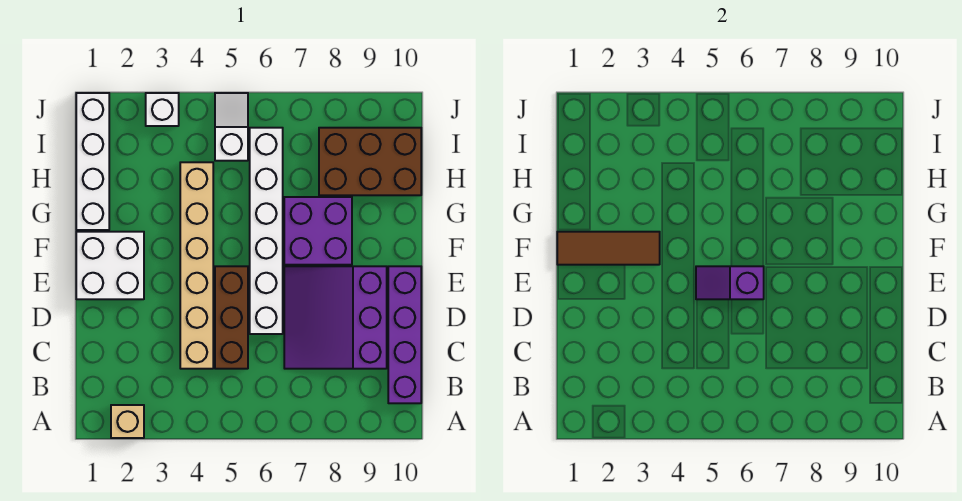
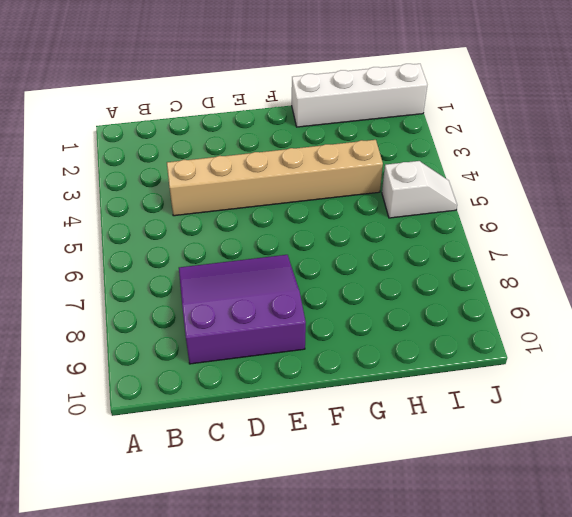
none -> tan 1x1 brick [111,405,144,438]
none -> purple 1x4 brick [388,266,421,403]
none -> brown 1x3 brick [215,266,248,369]

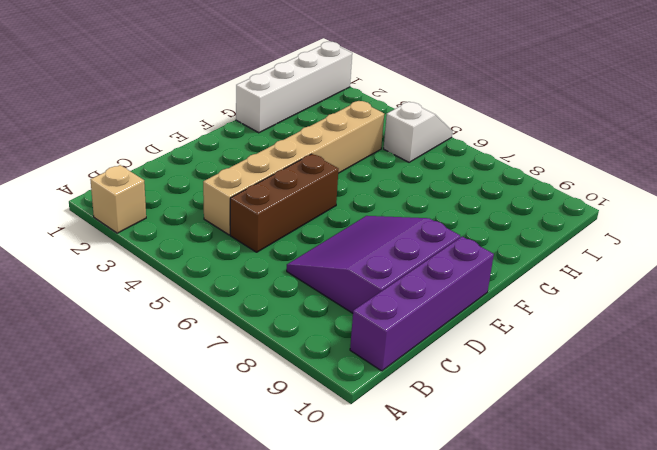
none -> white 1x6 brick [250,128,283,334]
none -> white 2x2 brick [76,232,144,299]
none -> purple 2x2 brick [284,197,352,265]

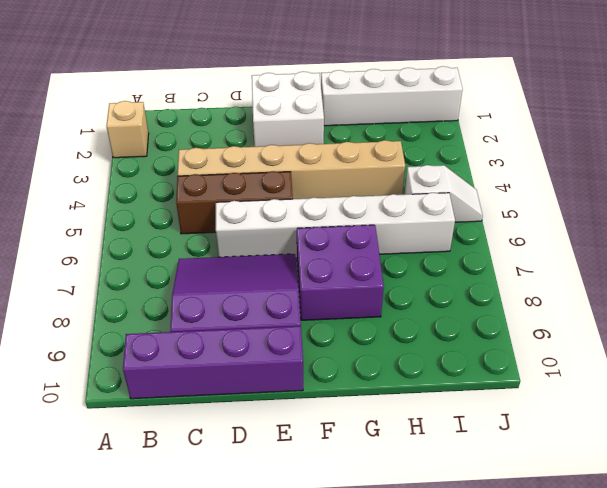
none -> brown 2x3 brick [319,128,421,195]
none -> white 1x1 brick [146,93,179,126]
none -> purple 1x2 slope [696,266,764,299]

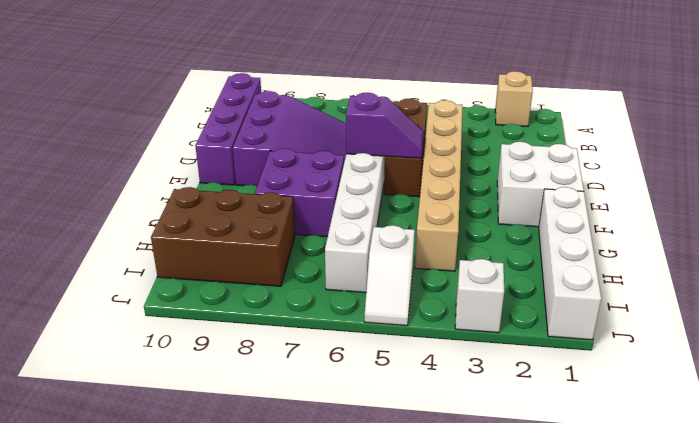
none -> brown 1x3 tile [557,232,660,265]

